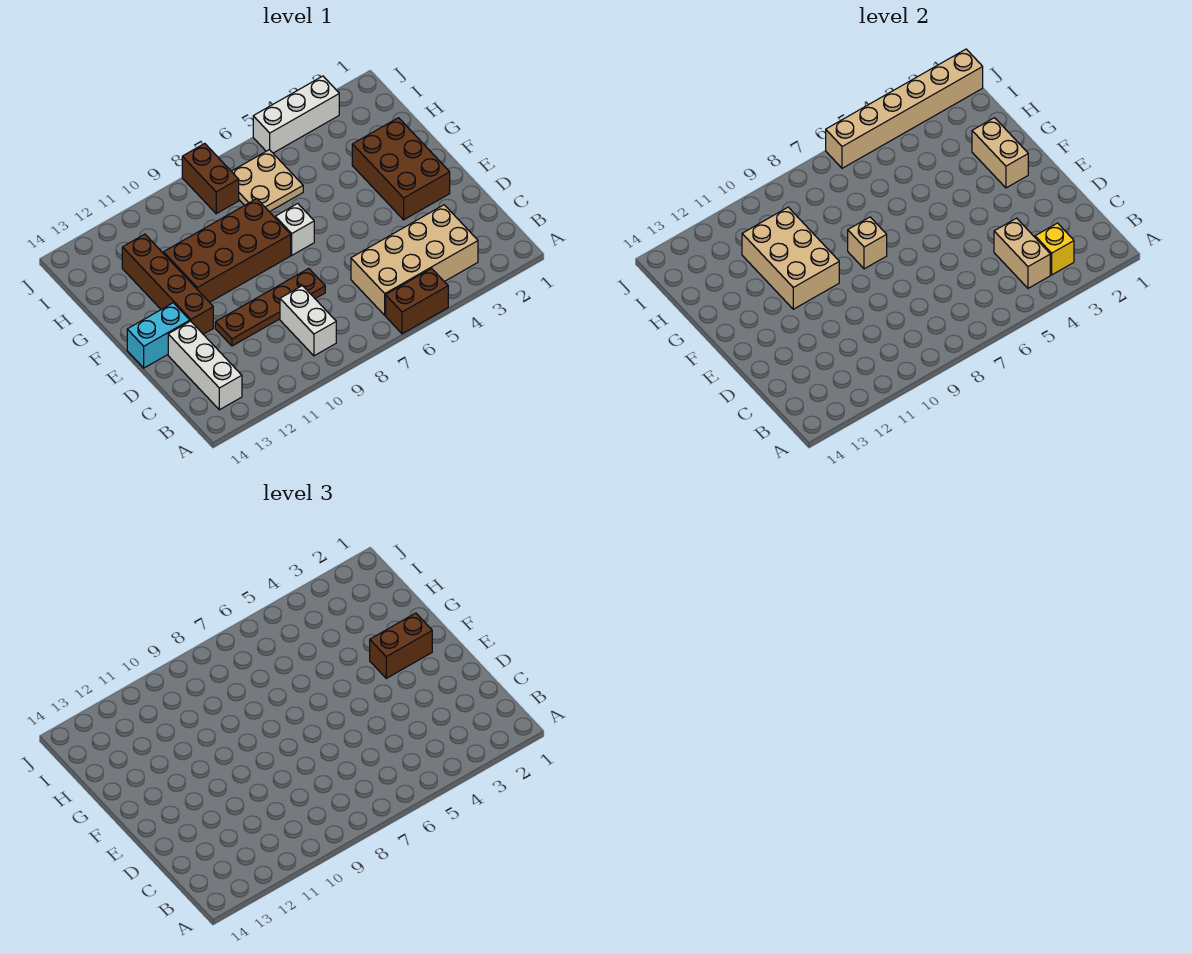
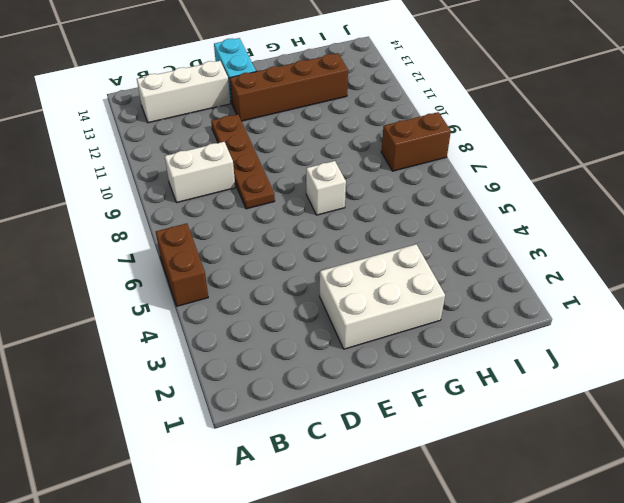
white 2x3 brick [320,244,445,349] -> brown 2x3 brick [352,118,450,220]
none -> tan 2x4 brick [351,205,478,315]
none -> brown 2x4 brick [163,199,291,302]
none -> tan 2x2 plate [231,150,303,212]

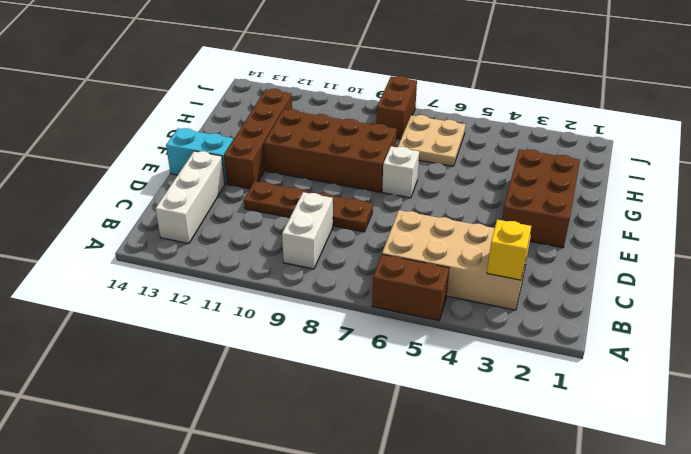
none -> white 1x3 brick [253,76,339,153]
none -> tan 1x2 brick [994,218,1050,288]
none -> tan 1x2 brick [972,118,1028,188]

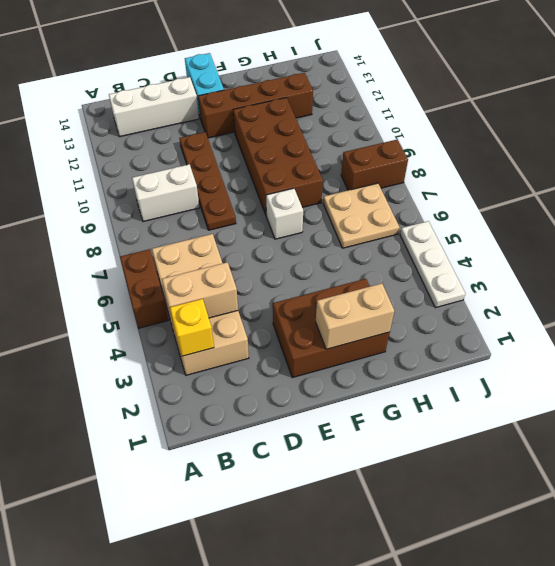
white 1x3 plate [400,221,465,308] -> white 1x3 brick [253,76,339,153]
none -> tan 1x1 brick [848,217,887,269]
none -> tan 2x3 brick [742,207,839,309]
none -> tan 1x6 brick [826,49,983,168]

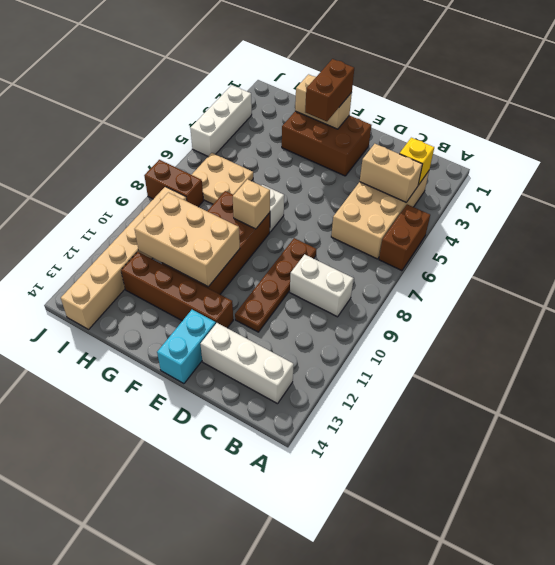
tan 1x6 brick [61,187,187,329] -> tan 1x6 brick moved to [826,49,983,168]

